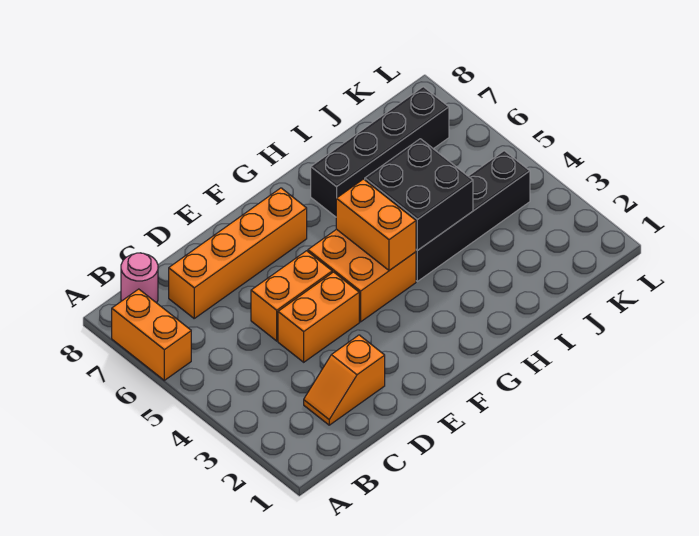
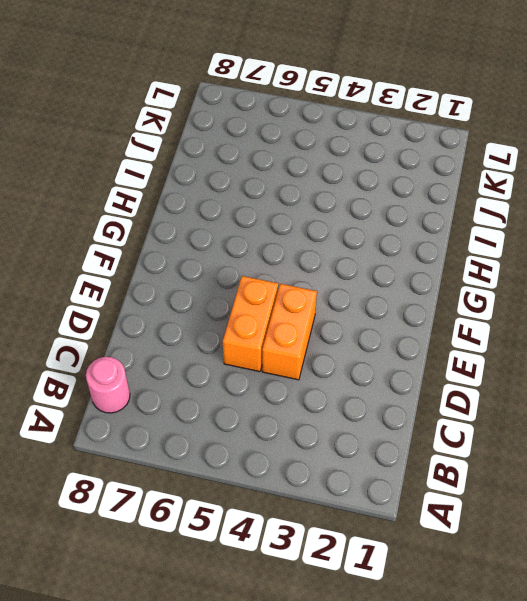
none -> orange 1x2 brick [112,289,191,380]
none -> orange 1x2 slope [304,335,385,425]

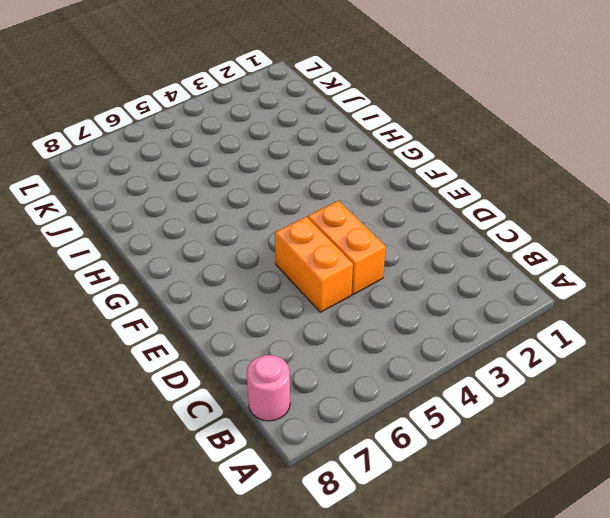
none -> orange 1x2 brick [112,289,191,380]
none -> orange 1x2 slope [304,335,385,425]

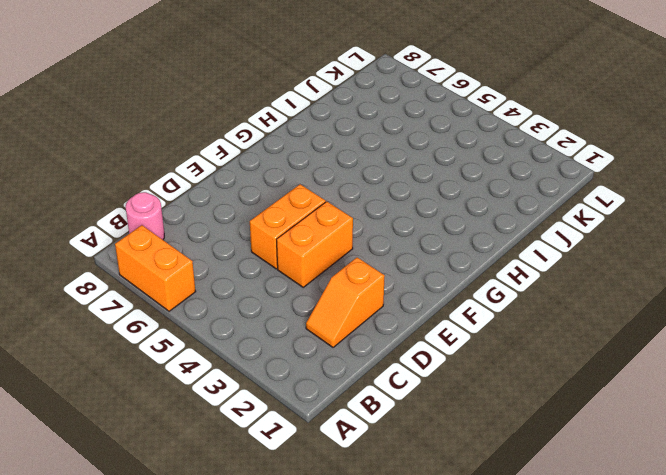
none -> orange 1x4 brick [169,188,307,318]
none -> orange 2x2 brick [308,229,416,322]

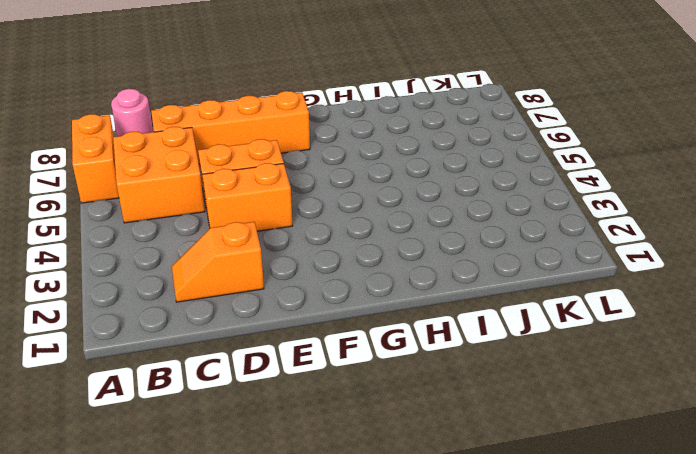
orange 2x2 brick [113,127,205,223] -> orange 2x2 brick moved to [308,229,416,322]
none -> black 1x4 brick [416,151,530,281]
none -> black 1x4 brick [311,87,449,217]

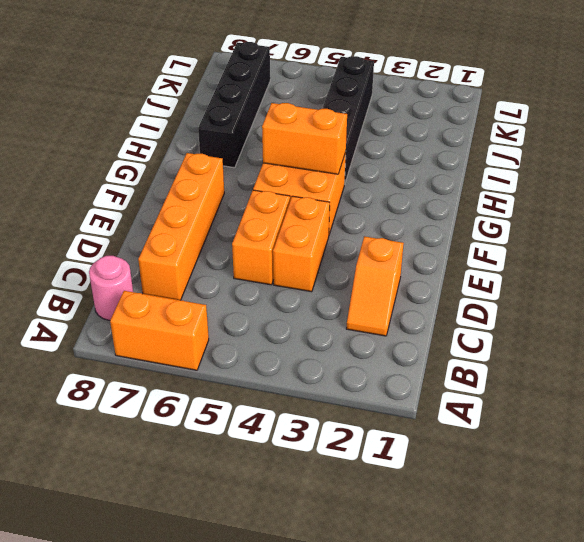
none -> black 2x2 brick [365,139,473,250]

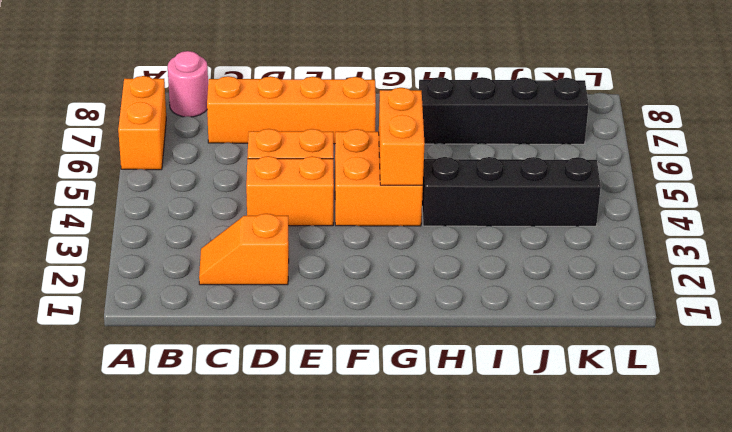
none -> black 2x2 brick [365,139,473,250]

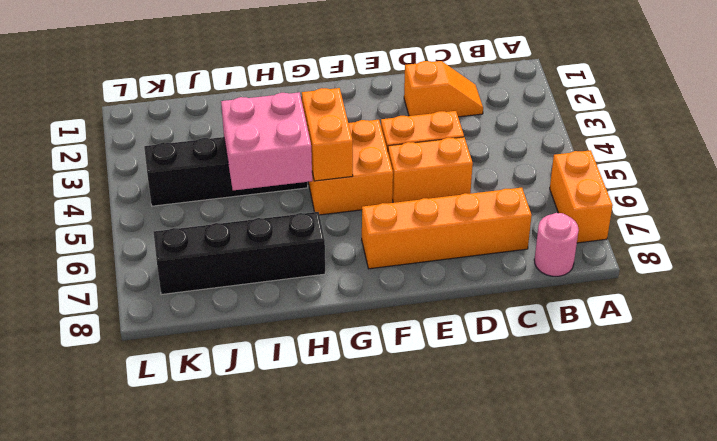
pink 2x2 brick [221,92,312,190] -> black 2x2 brick [365,139,473,250]

